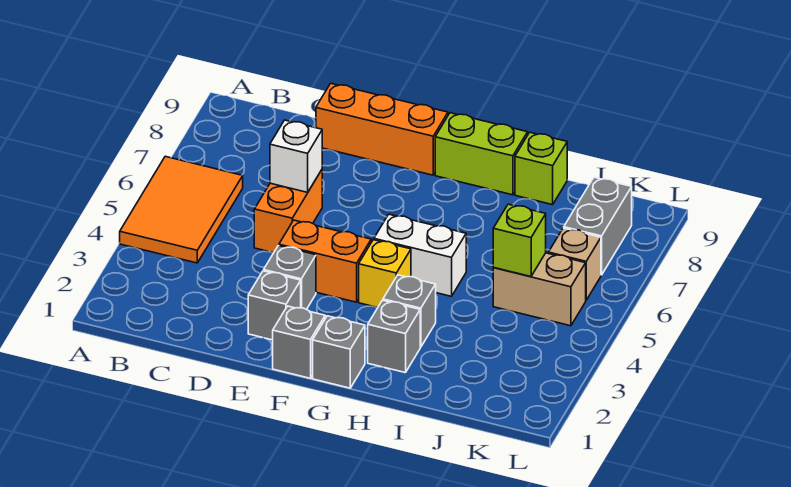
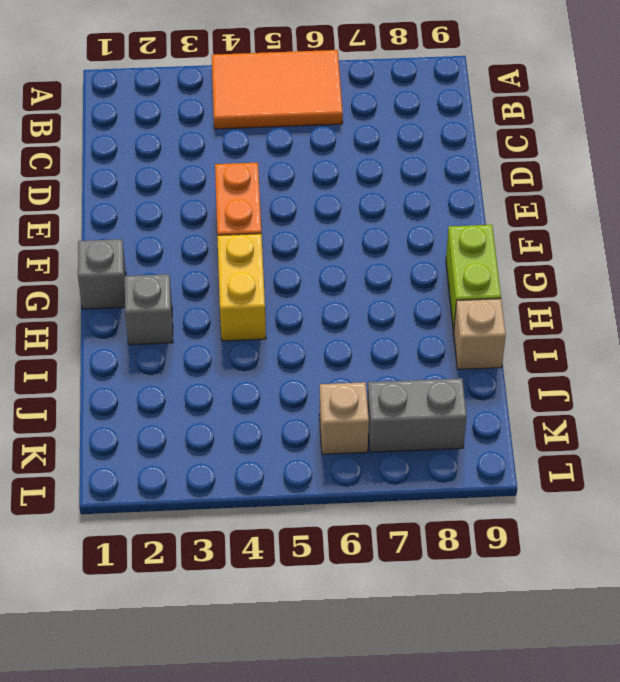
yellow 1x2 brick [217,234,266,341] -> yellow 1x1 brick [359,240,411,307]
tan 1x1 brick [454,299,506,369] -> lime 1x1 brick [515,132,567,205]
none -> orange 1x2 brick [254,170,322,253]
none -> orange 1x3 brick [316,83,448,175]
none -> grey 1x1 brick [248,271,301,340]

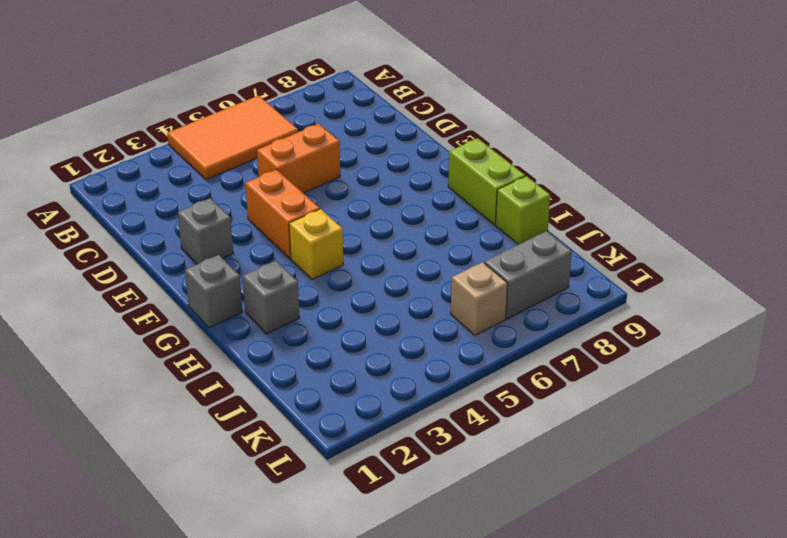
none -> orange 1x3 brick [316,83,448,175]
none -> grey 1x1 brick [264,246,316,309]
none -> grey 1x1 brick [273,306,325,378]

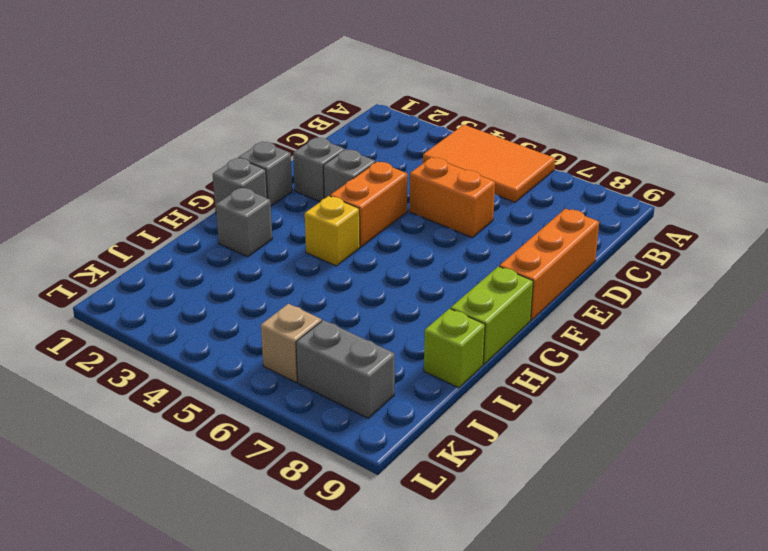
none -> white 1x2 brick [374,214,466,296]
none -> grey 1x1 brick [383,275,436,347]
none -> tan 1x2 brick [493,253,586,326]

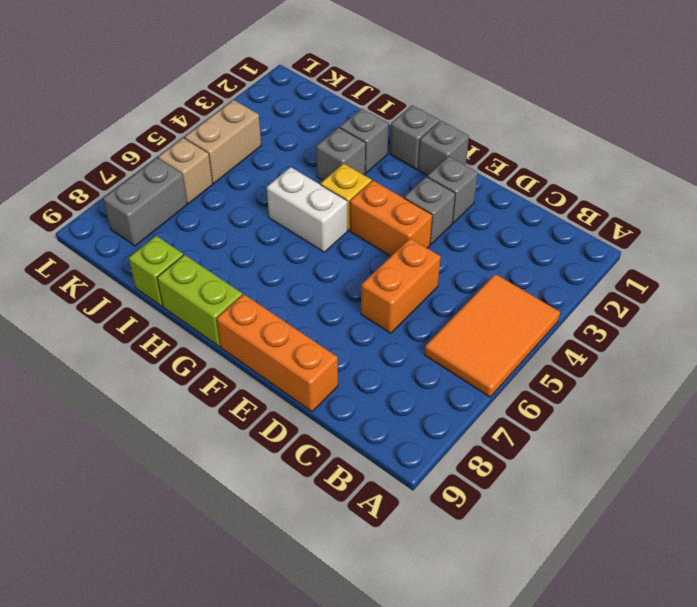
tan 1x2 brick [185,100,261,183] -> tan 1x2 brick turned to [493,253,586,326]
none -> white 1x1 brick [270,120,322,192]
none -> lime 1x1 brick [493,204,546,277]

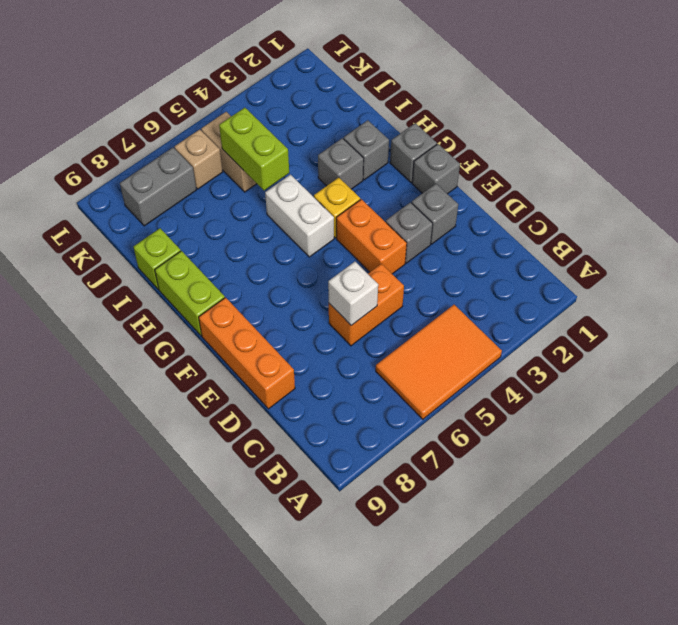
lime 1x2 brick [219,108,289,190] -> lime 1x1 brick [493,204,546,277]

